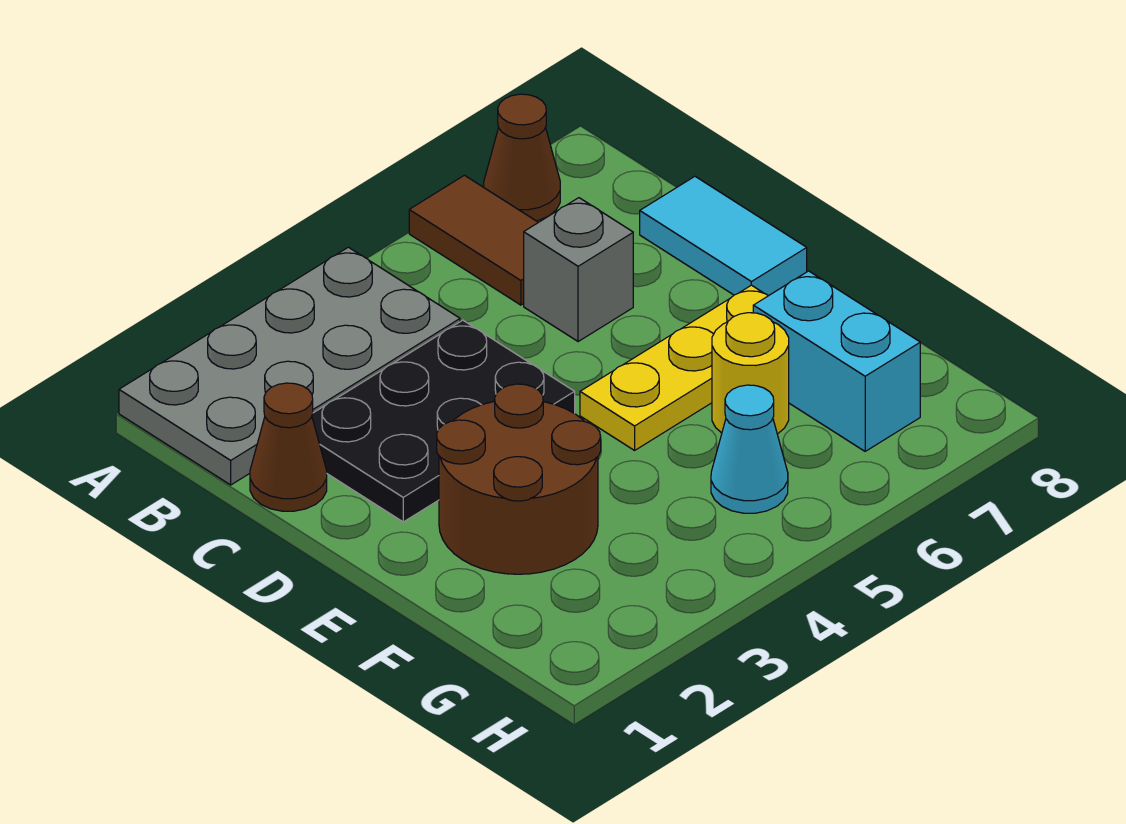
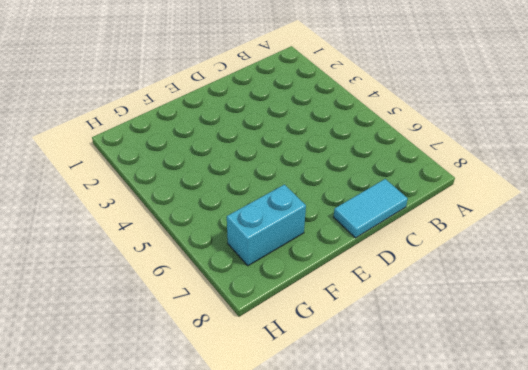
none -> grey 2x4 plate [119,247,460,485]
none -> brown 1x2 tile [409,175,538,305]
none -> brown 1x1 cone [484,94,560,221]

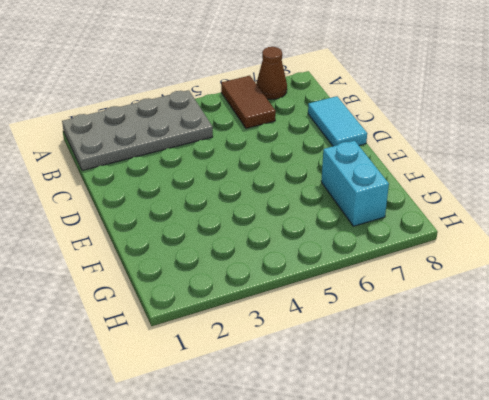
none -> brown 1x1 cone [250,383,327,511]
none -> black 2x3 plate [312,320,575,522]
none -> grey 1x1 brick [524,198,633,342]

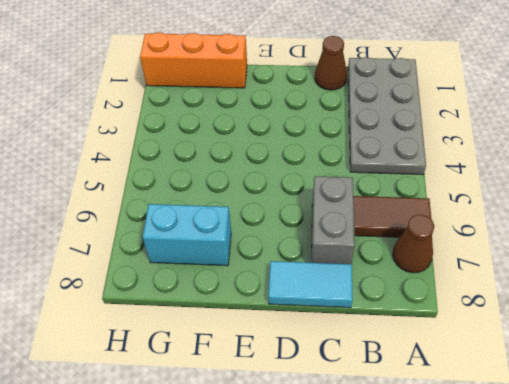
grey 1x2 brick [312,176,355,264] -> grey 1x1 brick [524,198,633,342]
orange 1x3 brick [140,33,247,88] -> none
none -> black 2x3 plate [312,320,575,522]
none -> brown 2x2 round brick [437,384,601,574]
none -> yellow 1x3 plate [580,285,768,450]

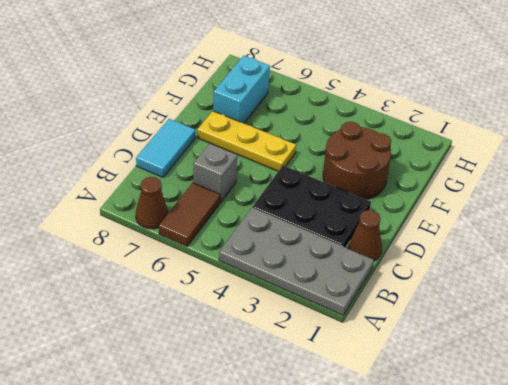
none -> yellow 1x1 round brick [712,313,789,434]
none -> cyan 1x1 cone [711,385,788,513]

